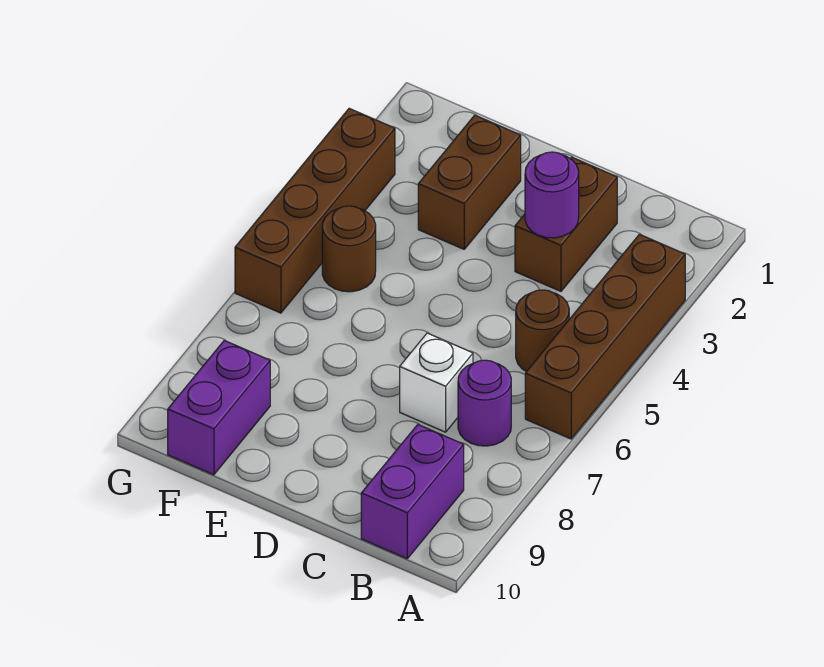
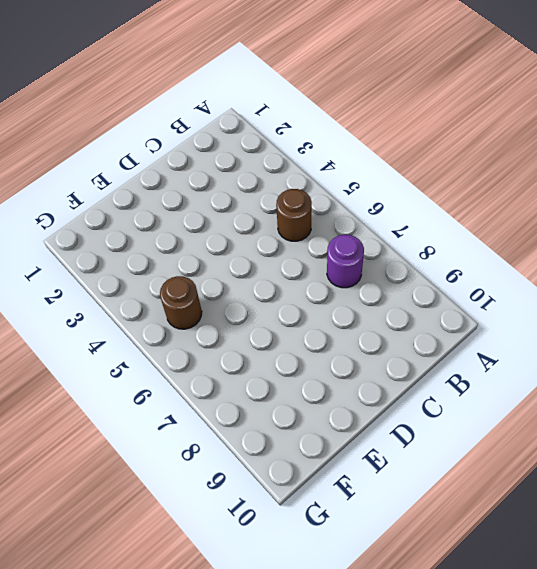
none -> brown 1x4 brick [525,234,685,439]
none -> purple 1x2 brick [361,425,464,559]

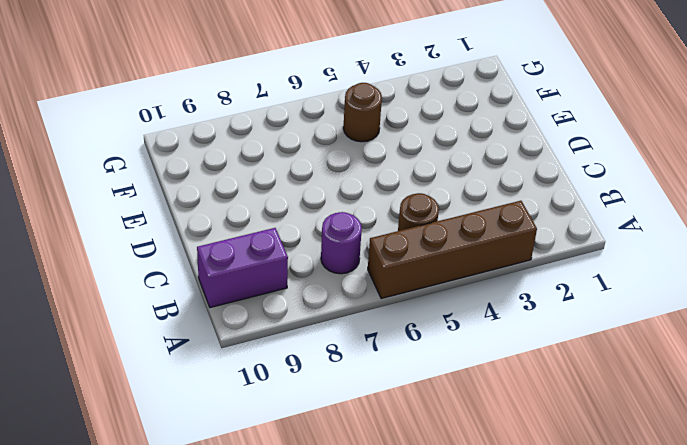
none -> brown 1x2 brick [515,157,617,291]
none -> white 1x1 brick [400,333,473,432]

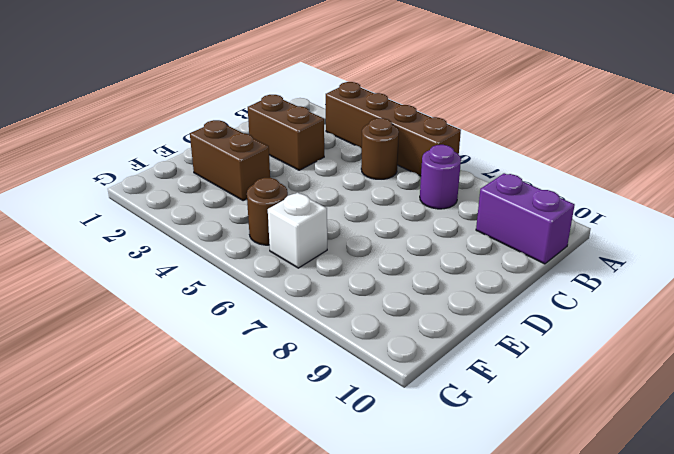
white 1x1 brick [268,193,327,268] -> white 1x1 brick moved to [400,333,473,432]
none -> purple 1x2 brick [168,340,270,475]
none -> brown 1x4 brick [235,108,395,313]

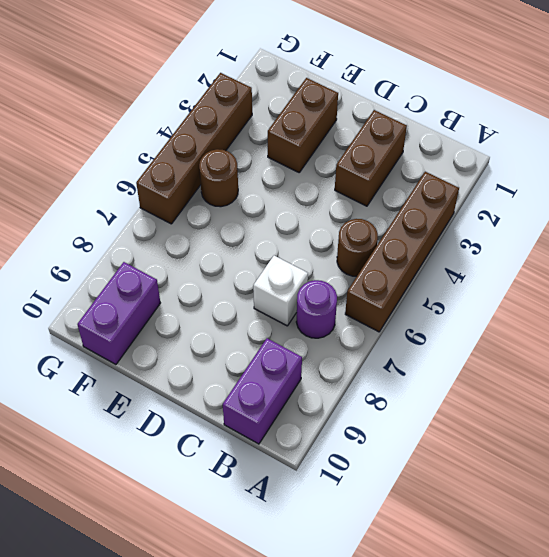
none -> purple 1x1 round brick [525,152,579,238]

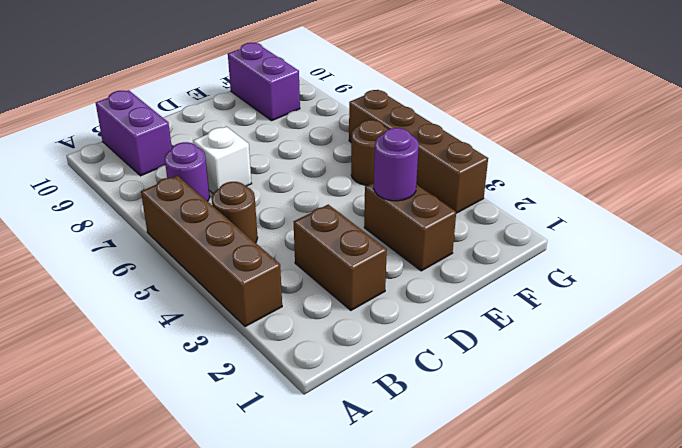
purple 1x1 round brick [374,128,419,201] -> purple 1x1 round brick moved to [525,152,579,238]

